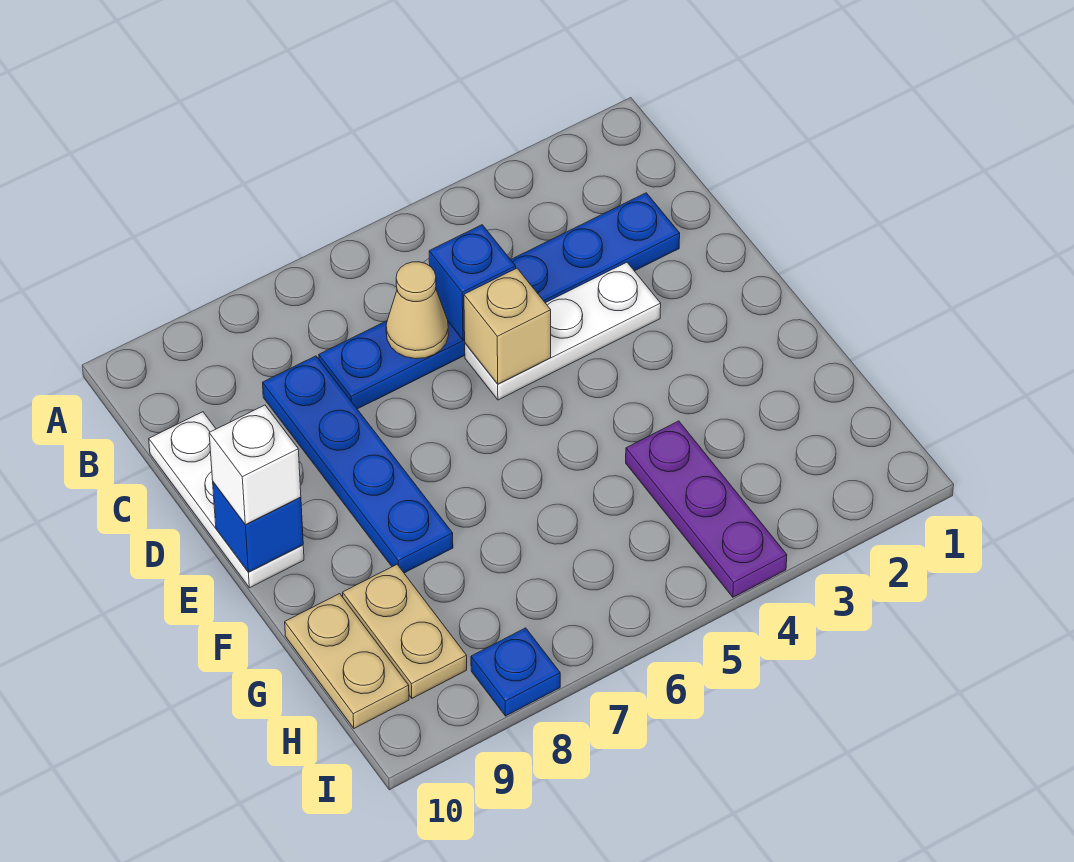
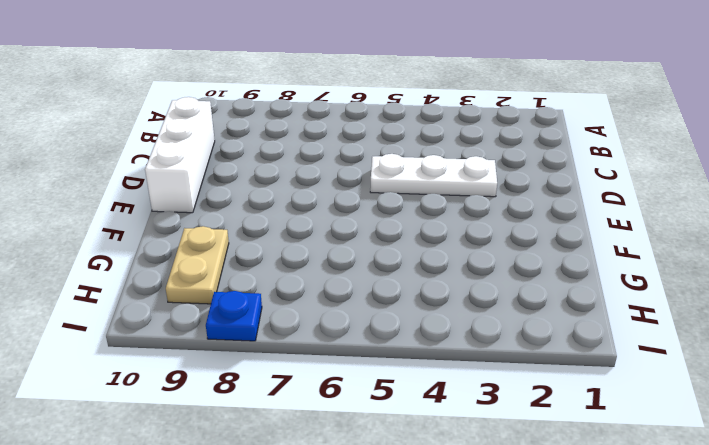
white 1x3 brick [145,97,215,213] -> white 1x3 plate [149,412,304,588]
none -> blue 1x6 plate [319,193,680,409]
none -> blue 1x4 plate [263,356,453,573]
none -> purple 1x3 plate [626,421,787,597]

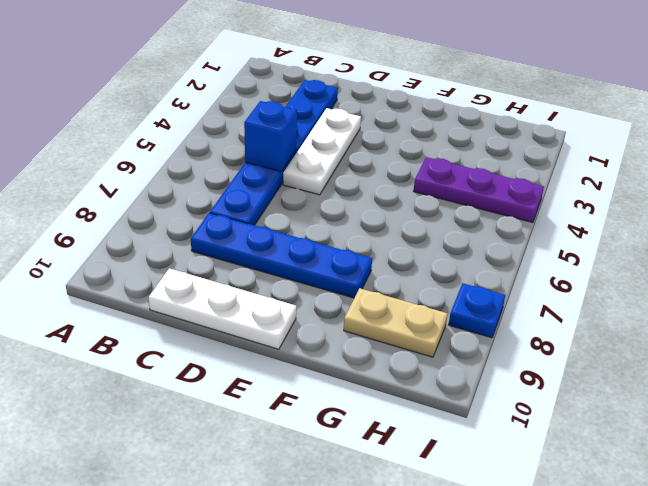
none -> tan 1x2 plate [285,594,409,728]
none -> tan 1x1 cone [386,262,449,359]
none -> tan 1x1 brick [464,268,551,384]

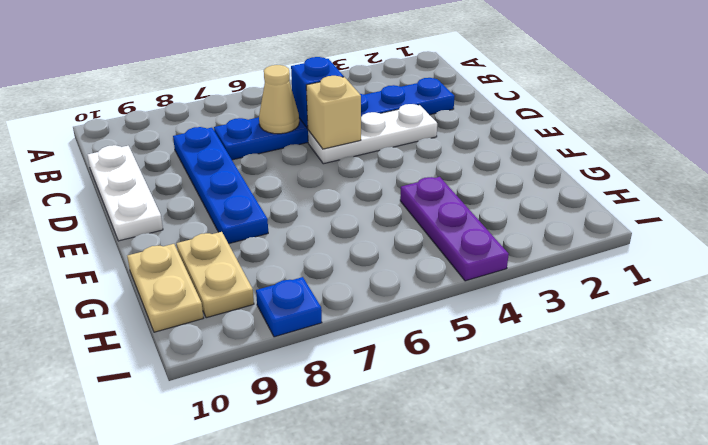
none -> blue 1x1 brick [213,482,303,572]
none -> white 1x1 brick [209,405,301,525]

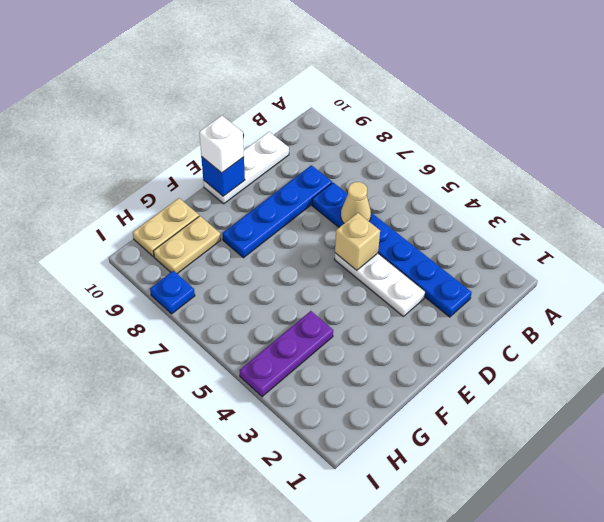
none -> blue 1x1 brick [429,225,516,340]

